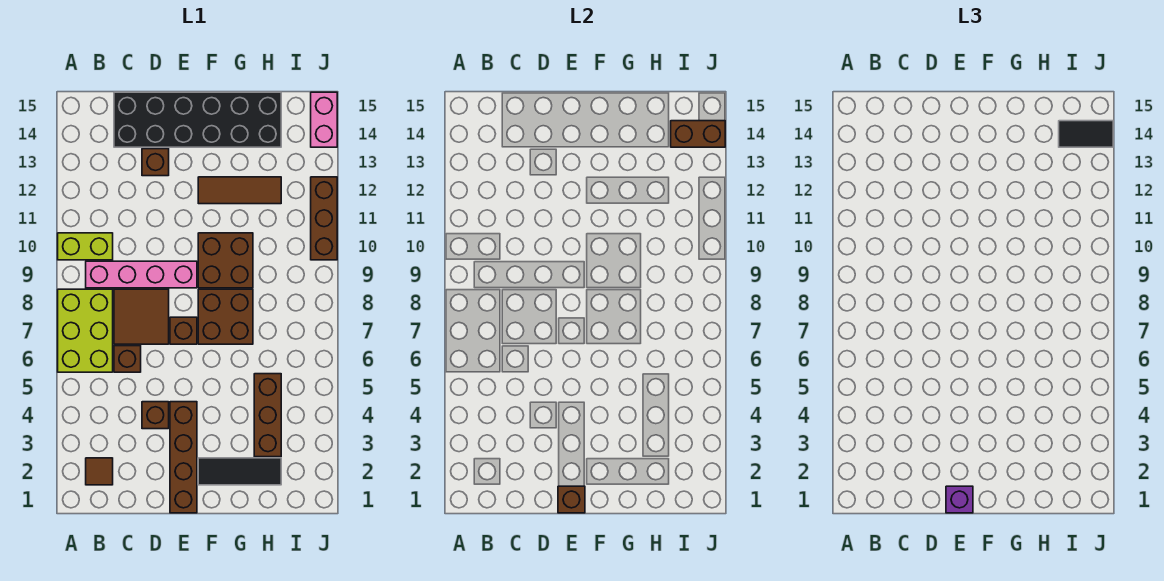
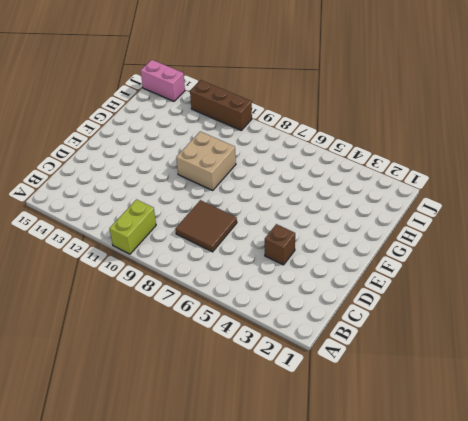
tan 2x2 brick [176,131,236,190] -> brown 2x2 brick [198,233,253,288]
none -> lime 2x3 brick [58,289,113,372]
none -> brown 1x1 tile [86,458,113,485]
none -> pink 1x4 brick [86,261,197,288]

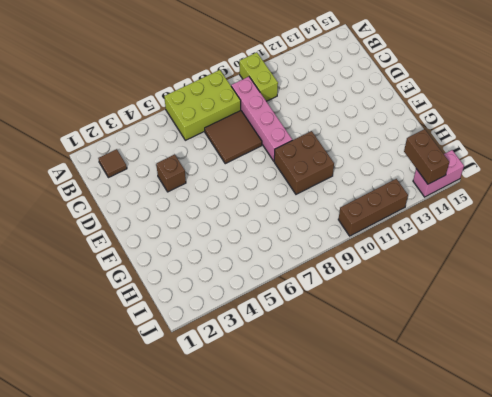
none -> brown 1x1 brick [114,346,141,372]
none -> black 2x6 brick [114,92,281,147]
none -> brown 1x1 brick [142,149,169,176]

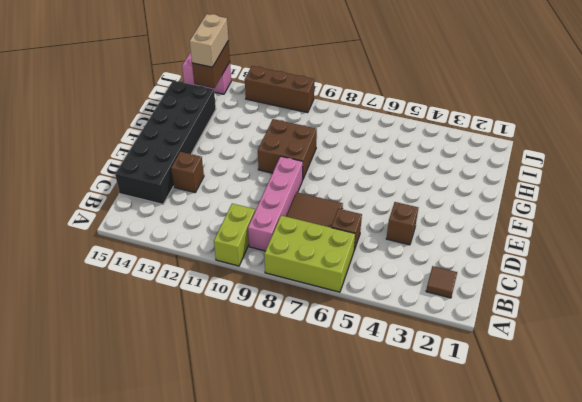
tan 1x2 brick [190,14,228,67] -> black 1x2 tile [1059,121,1113,147]
none -> brown 1x4 brick [170,402,197,513]
none -> brown 1x1 brick [170,317,197,344]
none -> black 1x3 tile [198,458,281,485]

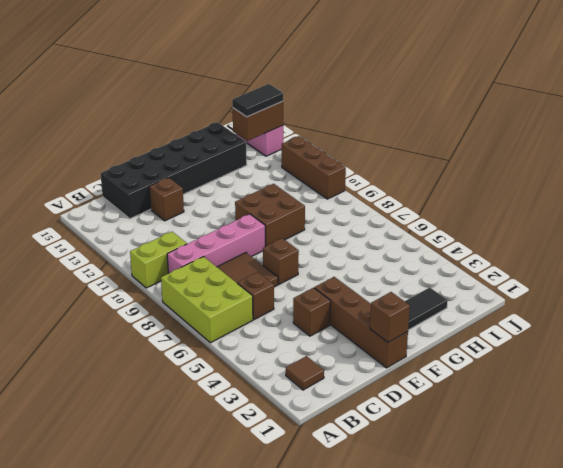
none -> brown 2x2 brick [198,289,253,344]
none -> brown 1x3 tile [198,177,281,204]
none -> brown 1x3 brick [254,374,281,457]

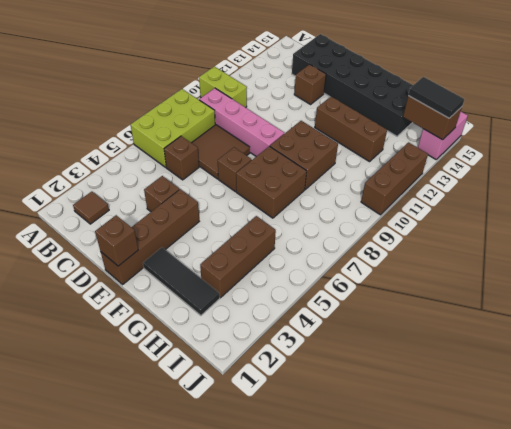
brown 1x3 brick [315,97,387,162] -> brown 1x3 tile [198,177,281,204]
none -> purple 1x1 brick [946,486,973,513]

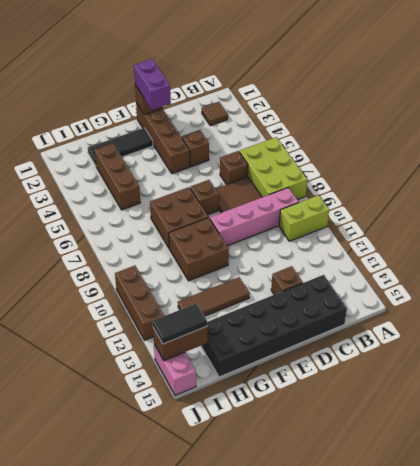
purple 1x2 brick [134,59,171,110] -> purple 1x1 brick [946,486,973,513]

